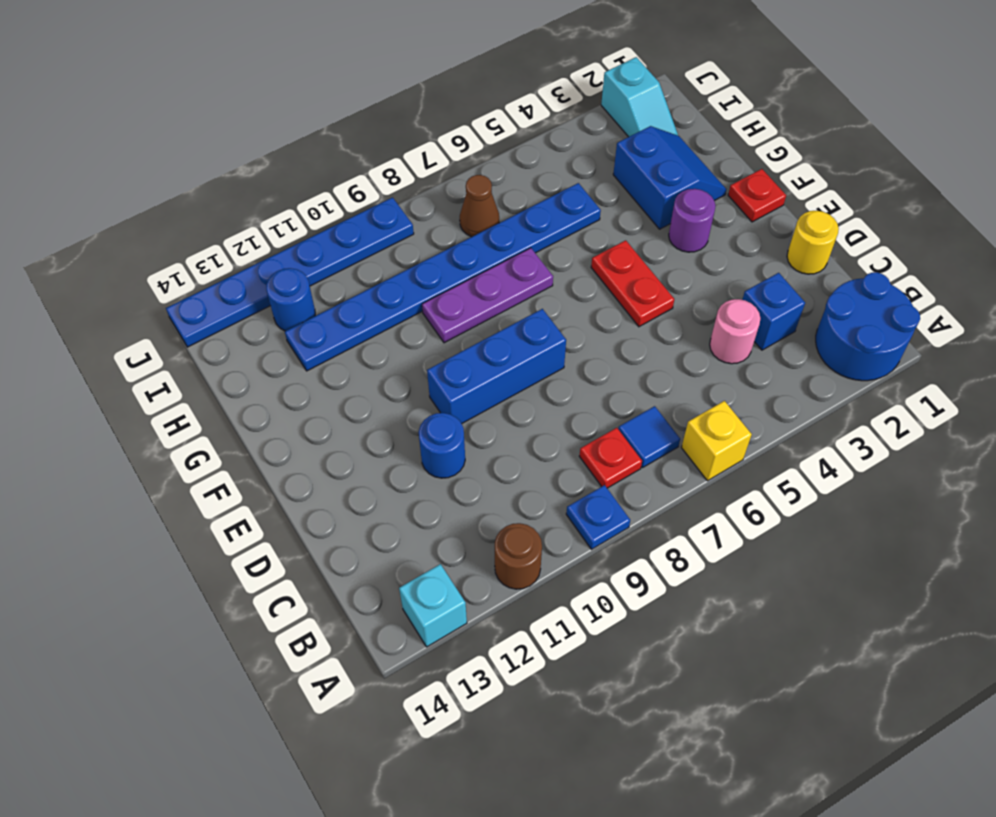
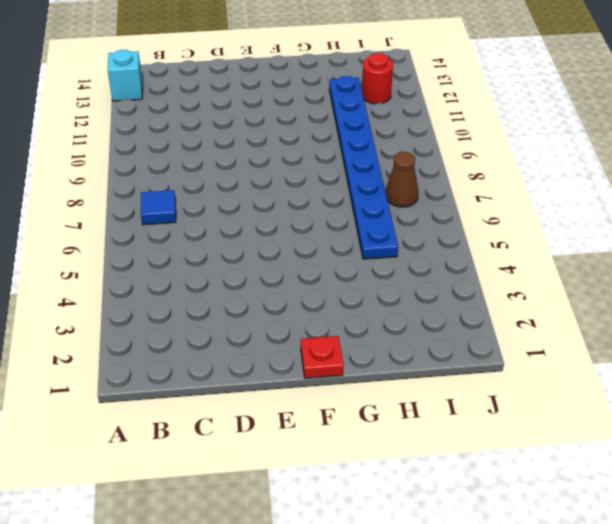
red 1x1 round brick [362,53,393,104] -> blue 1x1 round brick [266,268,315,331]
none -> blue 2x2 round brick [816,272,920,381]
none -> yellow 1x1 brick [682,401,752,481]
none -> blue 1x1 plate [566,485,630,549]

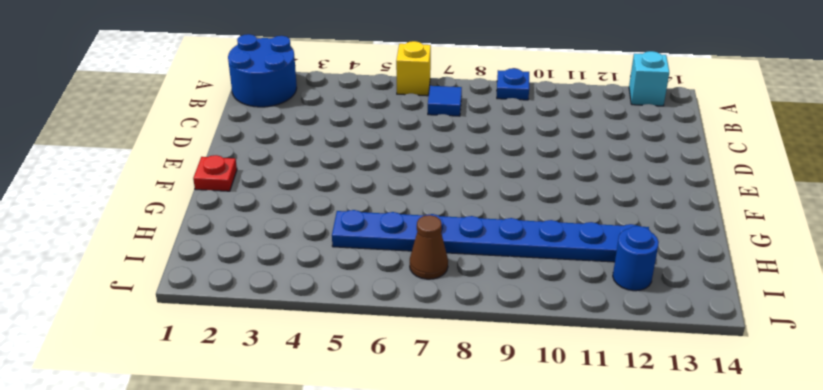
none -> brown 1x1 round brick [495,523,542,589]
none -> red 1x1 plate [579,428,642,488]
none -> blue 1x1 brick [742,273,805,350]

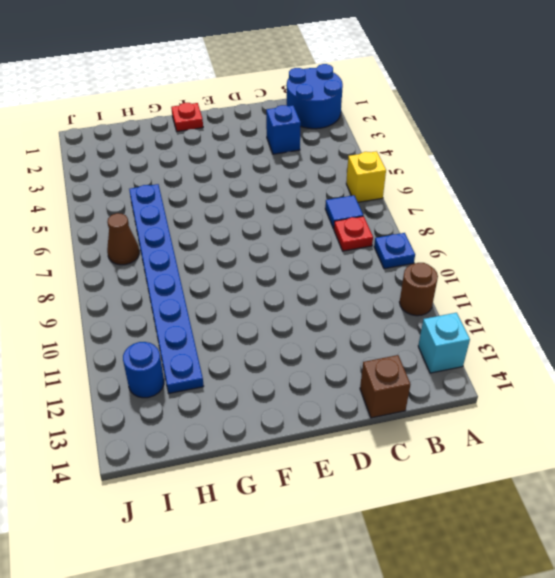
brown 1x1 brick [360,355,411,418] -> none
none -> pink 1x1 round brick [710,299,760,364]
none -> yellow 1x1 round brick [787,211,839,274]
none -> blue 1x1 round brick [419,413,465,478]

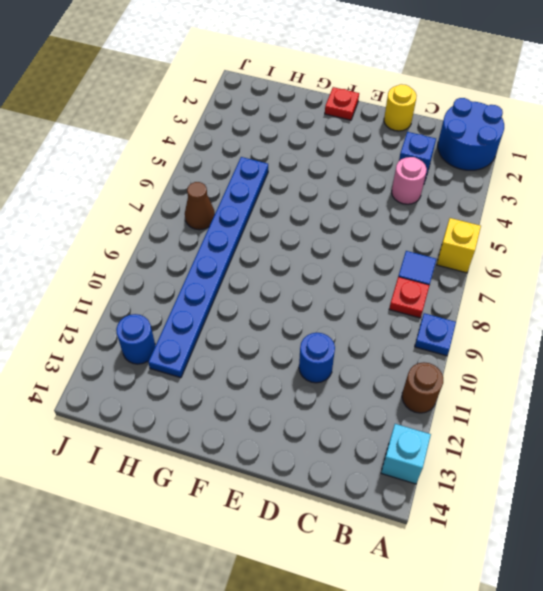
none -> red 1x2 plate [591,240,674,327]
none -> blue 1x3 brick [427,309,566,424]
none -> purple 1x1 round brick [669,189,716,252]

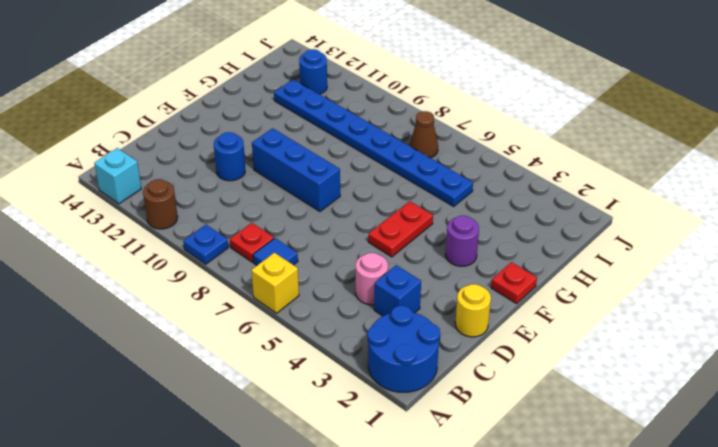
none -> blue 2x2 slope [613,126,727,229]
none -> purple 1x3 plate [422,248,553,343]
none -> cyan 1x2 slope [601,57,678,137]

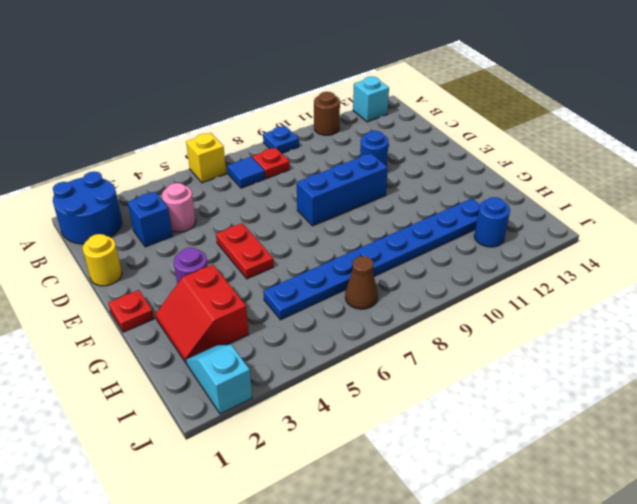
red 2x2 slope [155,265,249,364] -> blue 2x2 slope [613,126,727,229]
none -> purple 1x3 plate [422,248,553,343]
none -> blue 1x6 plate [166,197,414,347]

